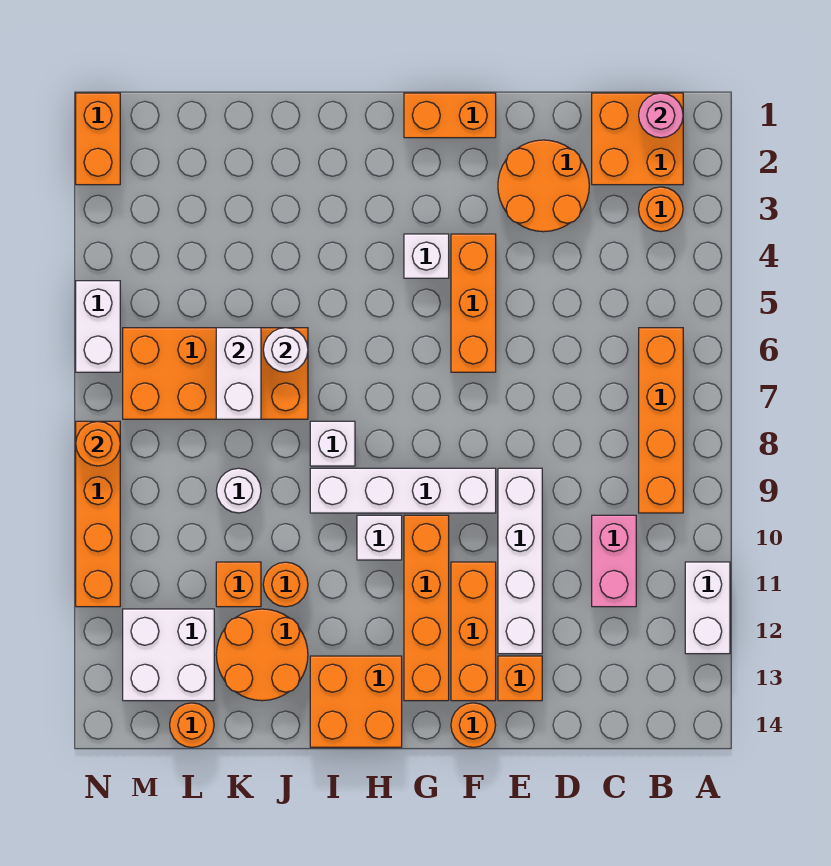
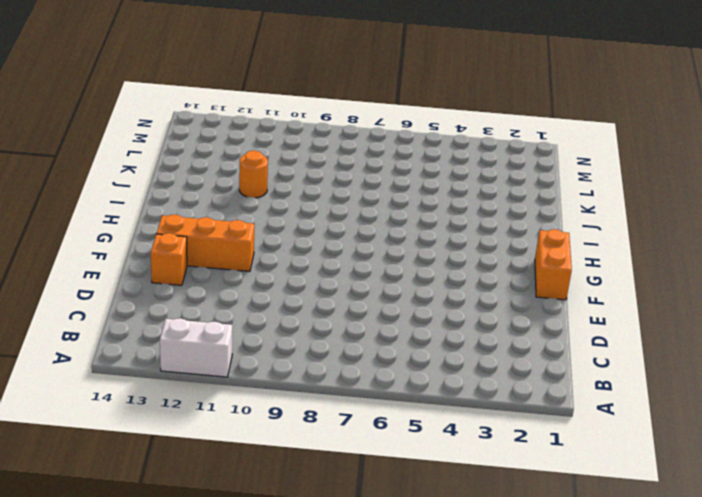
none -> orange 2x2 brick [592,93,683,185]
none -> orange 1x1 round brick [639,187,683,232]
none -> orange 1x4 brick [639,328,683,513]
none -> pink 1x2 brick [592,515,636,607]

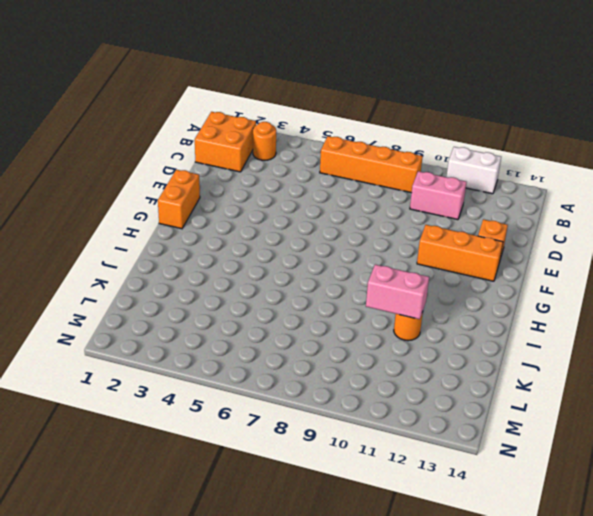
pink 1x2 brick [366,264,429,319] -> none
none -> orange 2x2 round brick [498,140,589,232]
none -> white 1x4 brick [498,468,542,654]
none -> orange 1x3 brick [451,234,496,372]
none -> white 1x4 brick [310,468,496,513]

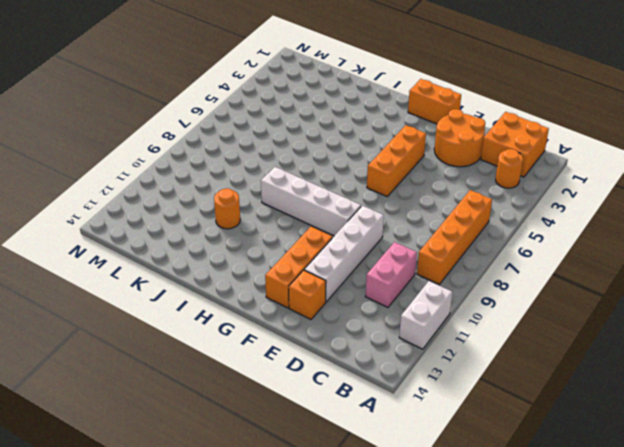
none -> orange 1x1 round brick [451,703,496,747]
none -> white 1x1 brick [404,234,449,278]
none -> orange 1x4 brick [404,515,449,701]
none -> white 1x1 brick [357,515,402,560]

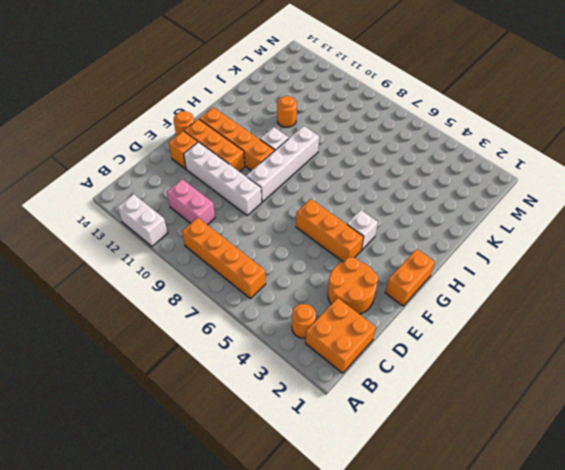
none -> orange 2x2 brick [310,656,402,747]
none -> white 1x1 brick [310,421,355,466]
none -> orange 2x4 brick [123,328,308,419]
none -> orange 2x2 round brick [216,609,308,701]

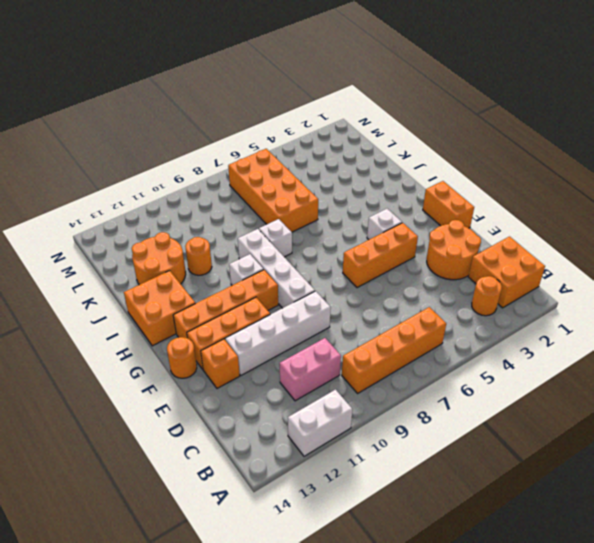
none -> white 1x1 round brick [216,468,261,513]
none -> orange 1x1 brick [216,562,261,607]
none -> white 2x2 brick [123,609,214,701]
none -> orange 1x1 round brick [170,703,214,747]

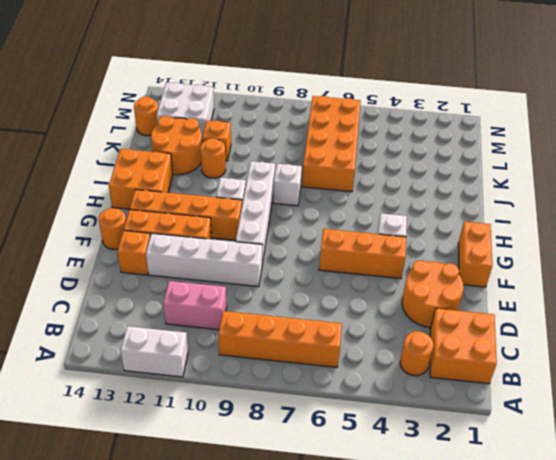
none -> white 1x1 round brick [216,468,261,513]
none -> orange 1x2 brick [76,93,120,185]
none -> white 1x2 brick [76,281,120,372]
none -> orange 1x4 brick [76,421,120,607]

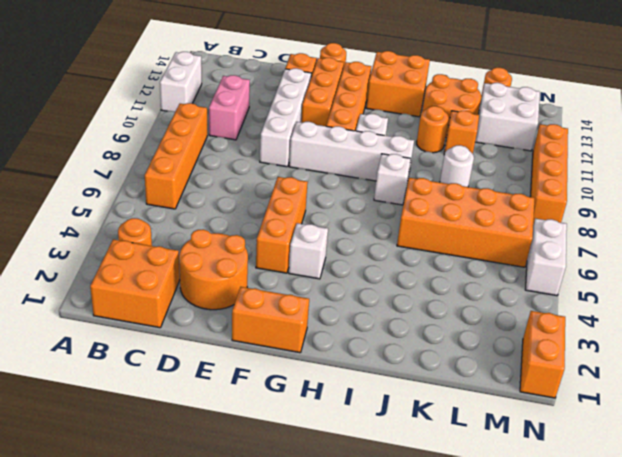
none -> pink 1x1 round brick [639,93,683,138]
none -> white 1x1 round brick [263,328,308,372]
none -> white 1x2 brick [216,328,261,419]
none -> orange 1x1 round brick [76,421,120,466]

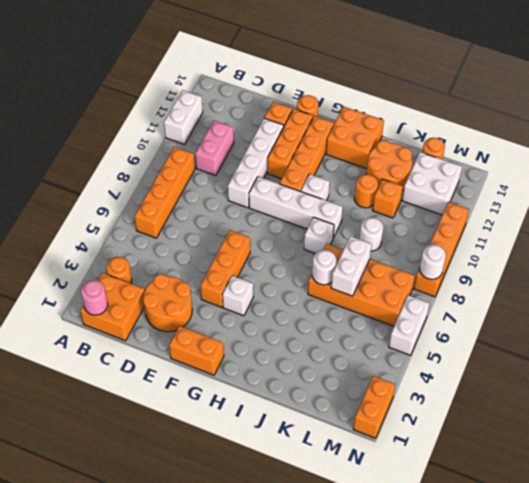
white 1x1 round brick [420,245,446,279] -> orange 1x1 round brick [76,421,120,466]

